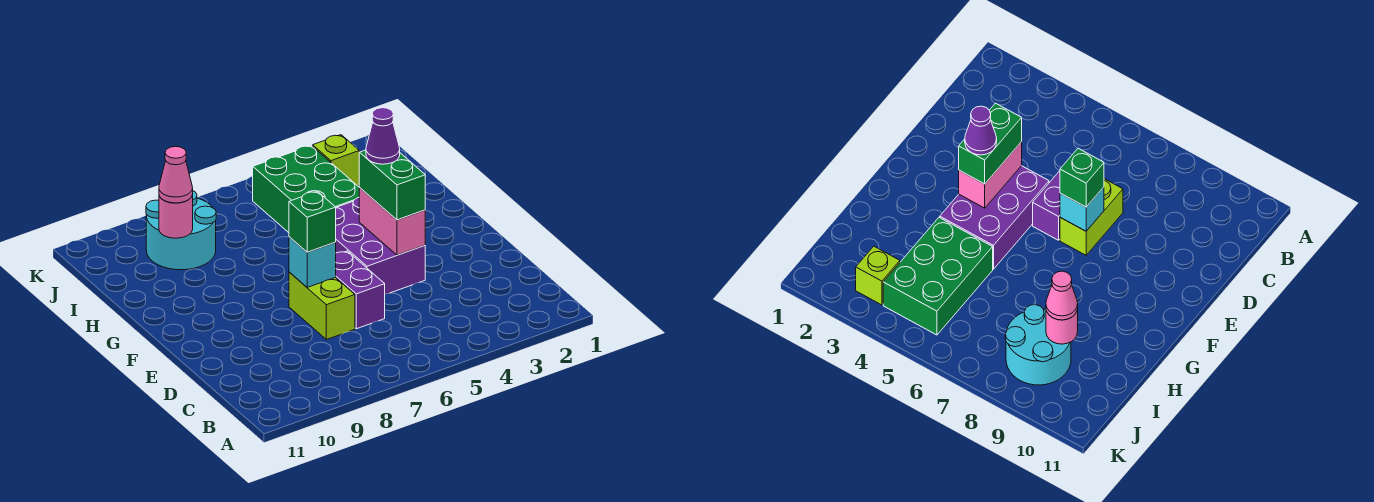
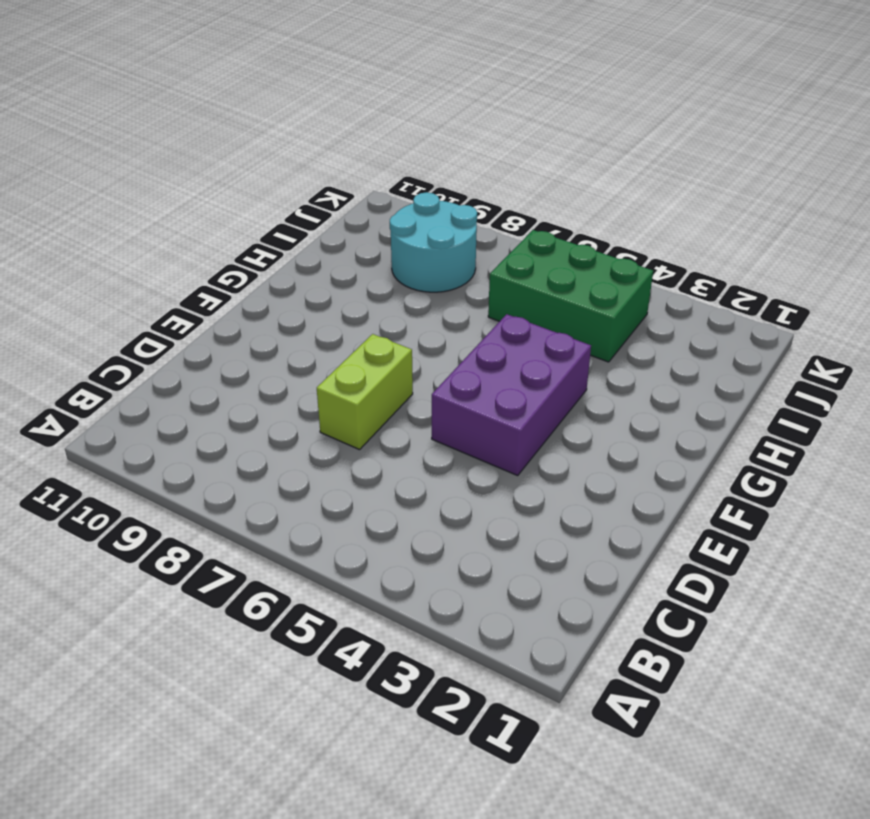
green 2x3 brick [488,230,653,362] -> green 2x3 brick turned to [253,146,359,233]
none -> purple 1x2 brick [335,251,385,329]
none -> lime 1x1 brick [313,135,359,186]
none -> pink 1x2 brick [359,188,425,255]

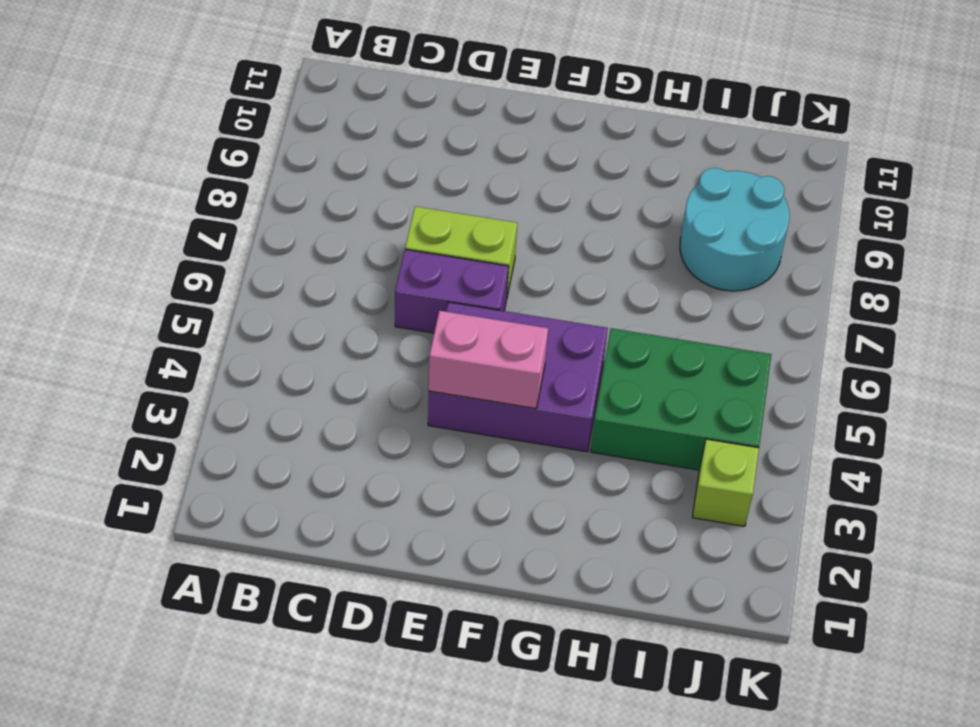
none -> cyan 1x1 brick [289,237,336,287]
none -> pink 1x1 round brick [159,195,193,238]
none -> green 1x2 brick [359,150,425,220]

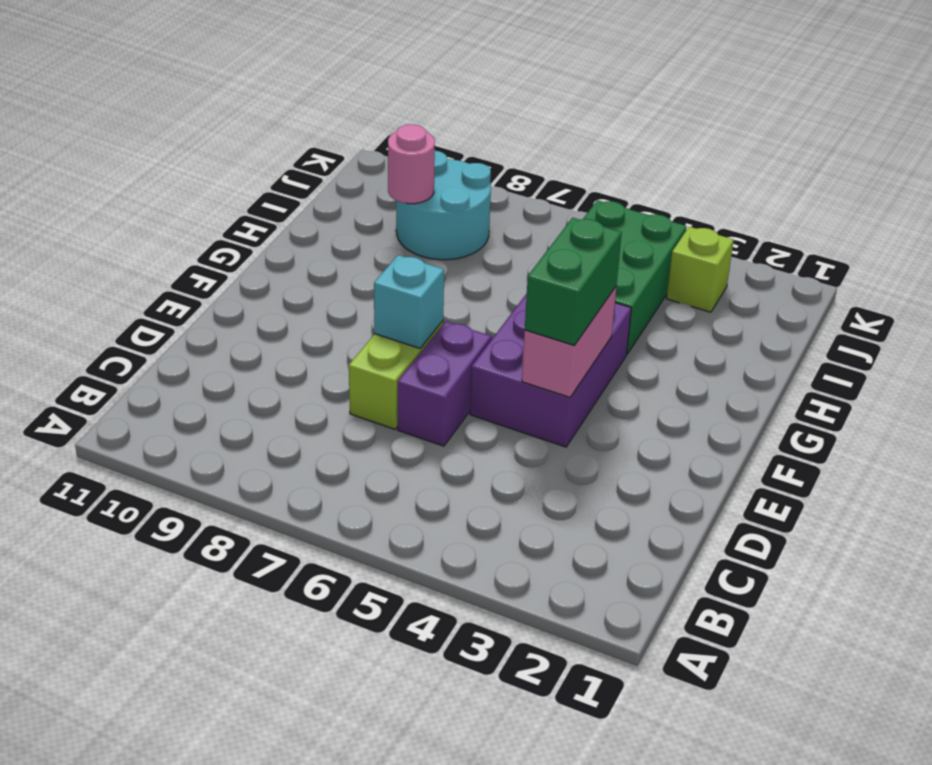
none -> green 1x1 brick [289,191,336,252]
none -> pink 1x1 cone [159,146,193,203]
none -> purple 1x1 cone [366,108,400,164]

